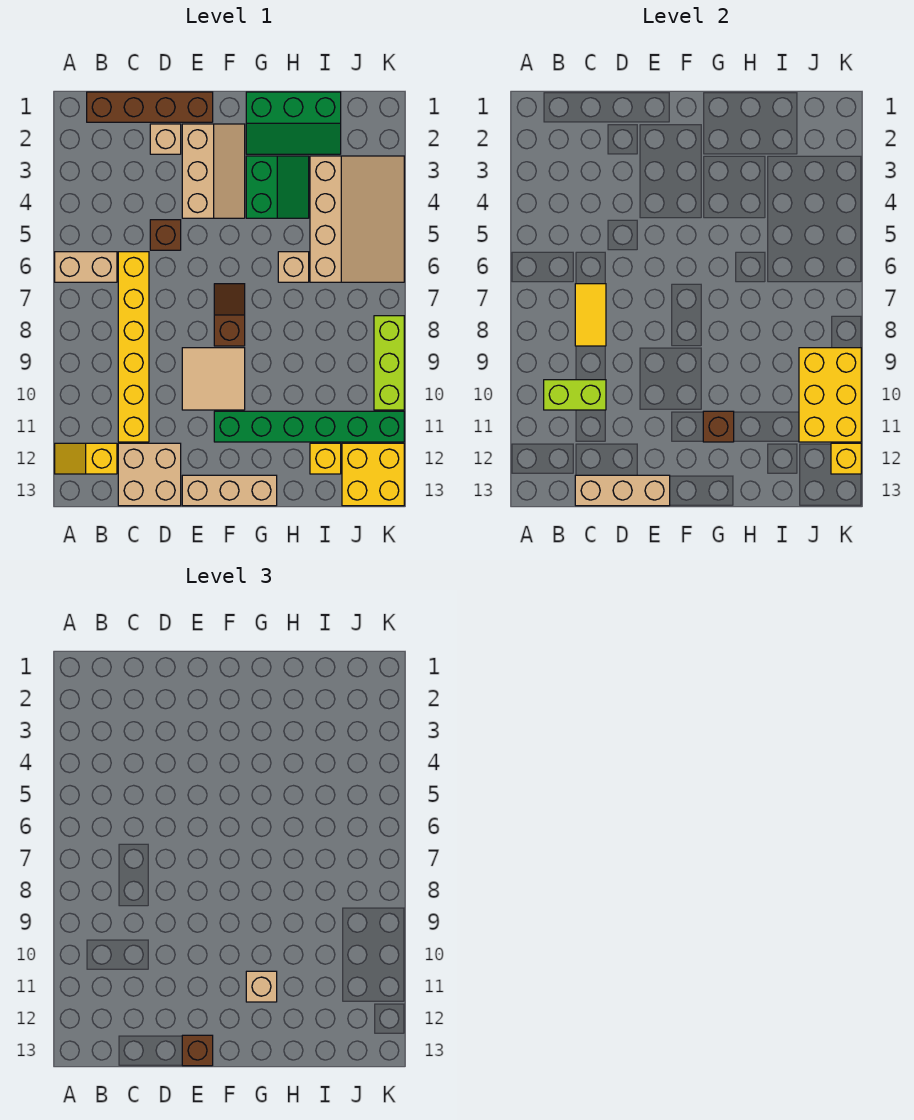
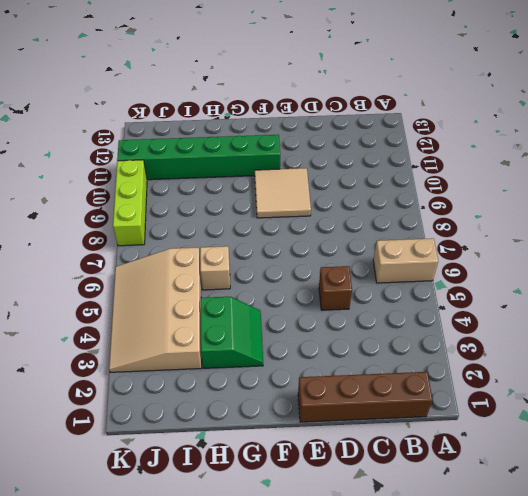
green 2x2 slope [201,297,263,368] -> green 2x2 slope turned to [246,156,309,218]
none -> yellow 1x2 slope [55,443,117,474]
none -> yellow 1x6 brick [118,252,149,442]
none -> tan 2x2 brick [118,443,181,506]

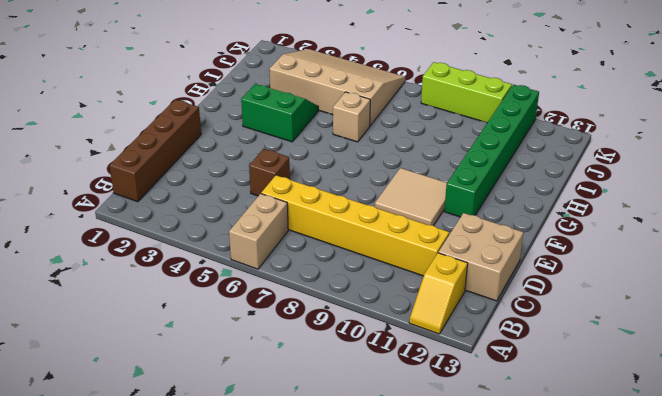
none -> tan 1x1 brick [150,124,181,154]
none -> tan 2x3 slope [182,124,245,218]
none -> tan 1x3 brick [182,475,277,506]

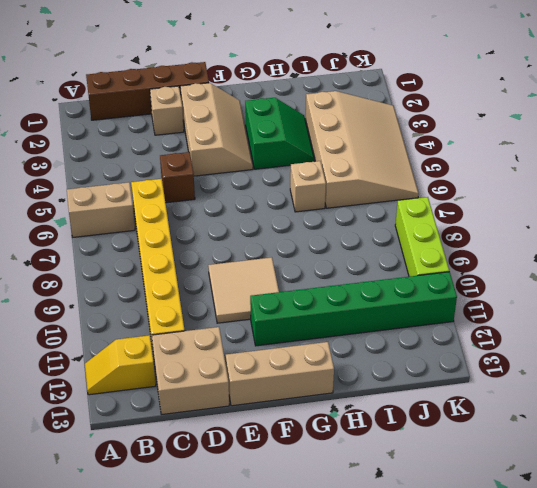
none -> brown 1x2 slope [214,284,245,346]
none -> green 2x3 slope [246,92,341,154]
none -> yellow 1x1 brick [310,443,341,474]

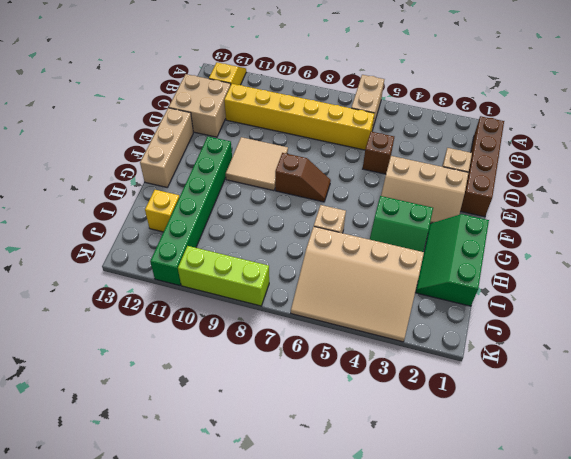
none -> yellow 2x2 brick [342,443,404,506]
none -> lime 1x2 brick [544,380,606,410]
none -> yellow 1x2 tile [575,284,606,346]

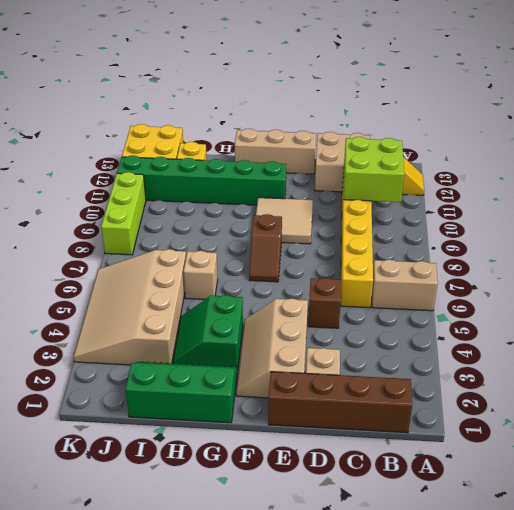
lime 2x2 brick [344,137,404,202] -> lime 1x2 brick [544,380,606,410]
none -> yellow 1x2 tile [575,284,606,346]
none -> tan 1x3 brick [575,475,670,506]
none -> brown 1x1 brick [703,411,734,442]

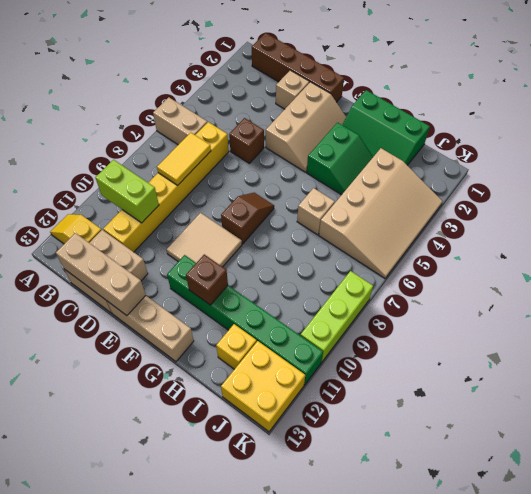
none -> yellow 2x3 brick [799,348,861,442]
none -> yellow 1x1 brick [831,443,861,474]
none -> brown 1x1 brick [182,1035,213,1066]

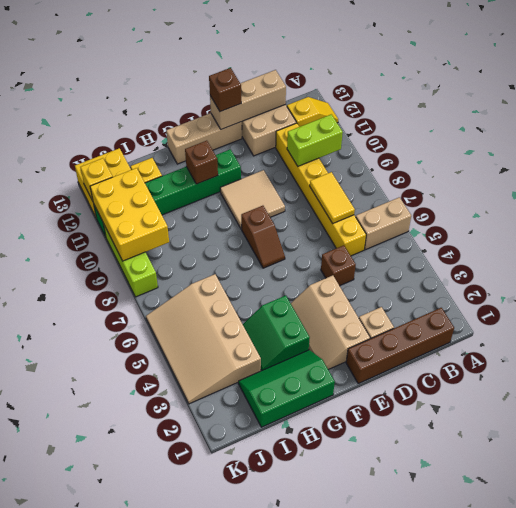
none -> tan 1x1 brick [278,252,309,282]
none -> tan 1x1 brick [246,971,277,1002]

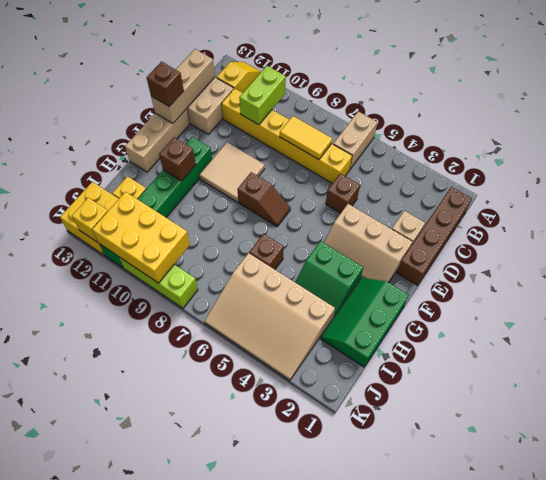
brown 1x1 brick [249,234,284,269] -> tan 1x1 brick [278,252,309,282]
none -> tan 1x1 brick [246,971,277,1002]

